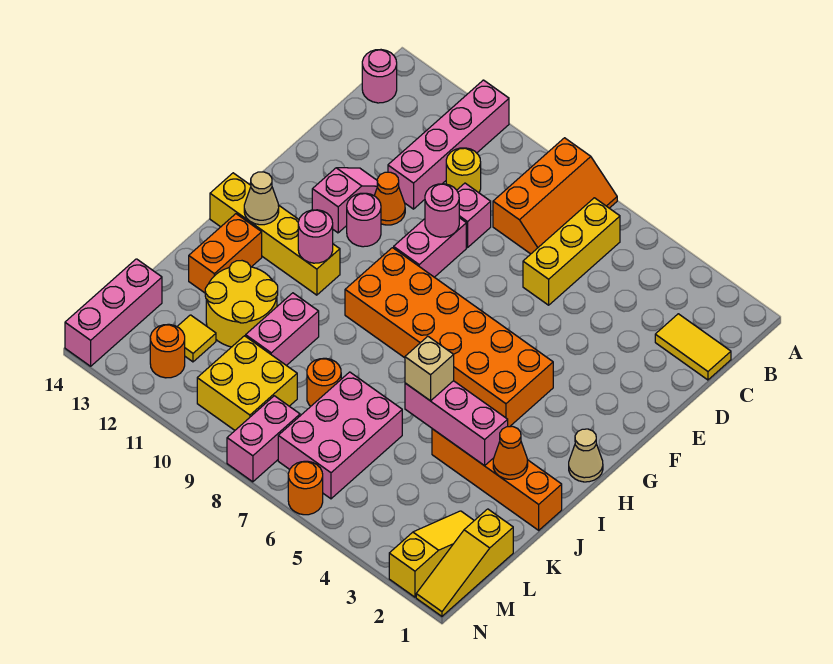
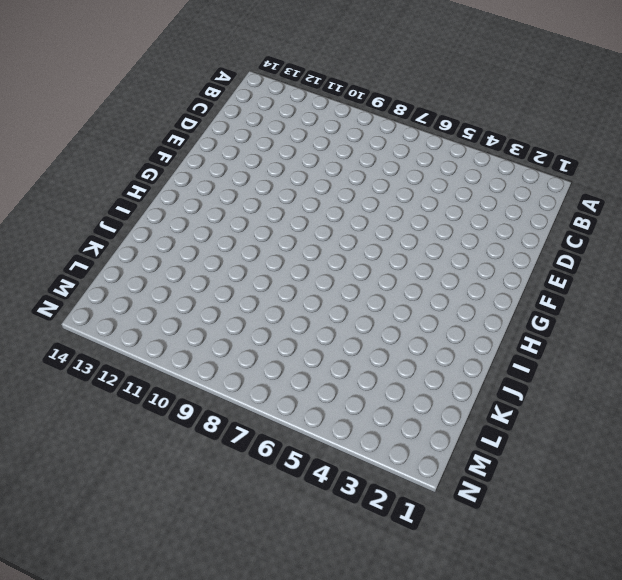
none -> orange 2x3 slope [493,138,617,254]
none -> pink 1x4 brick [388,80,509,209]
none -> yellow 1x3 brick [523,198,620,305]
none -> pink 1x1 round brick [362,50,397,103]

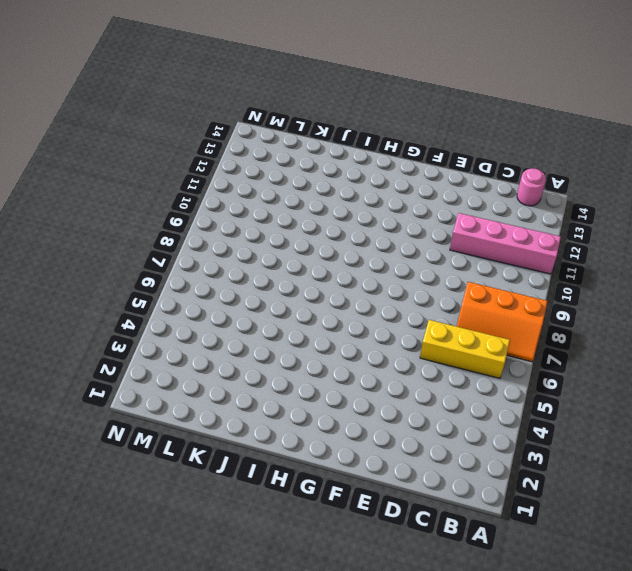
none -> yellow 1x2 tile [655,314,731,380]
none -> yellow 1x1 round brick [446,148,481,193]
none -> pink 1x1 brick [457,183,491,247]
none -> pink 1x2 brick [394,218,466,277]

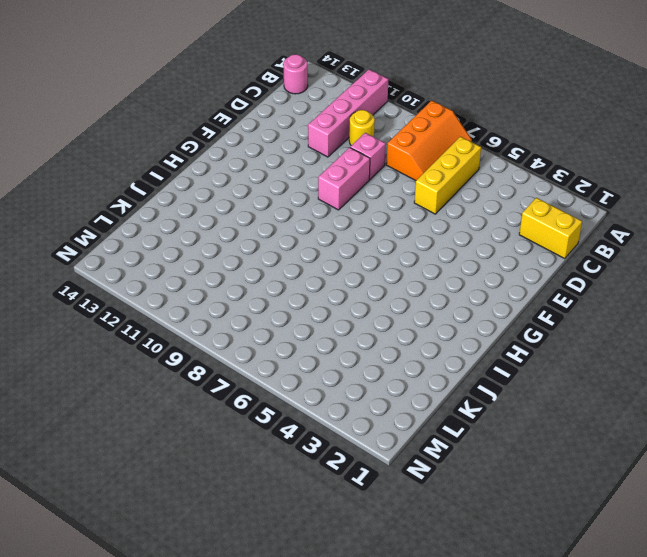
yellow 1x2 brick [519,198,582,259] -> yellow 1x2 tile [655,314,731,380]
none -> orange 1x1 cone [374,172,405,225]
none -> pink 1x2 slope [312,168,378,233]
none -> pink 1x1 round brick [347,193,381,247]
none -> orange 2x6 brick [345,248,553,427]

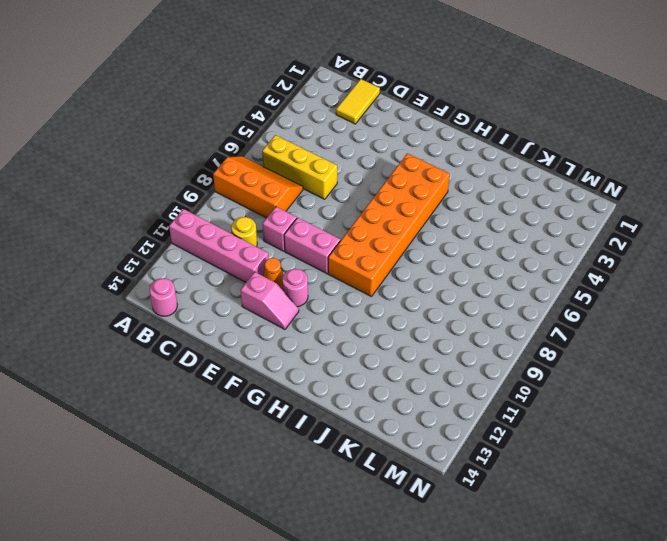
pink 1x2 slope [241,272,299,329] -> pink 1x2 slope turned to [312,168,378,233]
none -> tan 1x1 cone [569,429,603,482]
none -> yellow 1x4 brick [210,173,340,295]
none -> orange 1x2 brick [189,214,262,293]
none -> orange 1x4 brick [432,429,562,530]

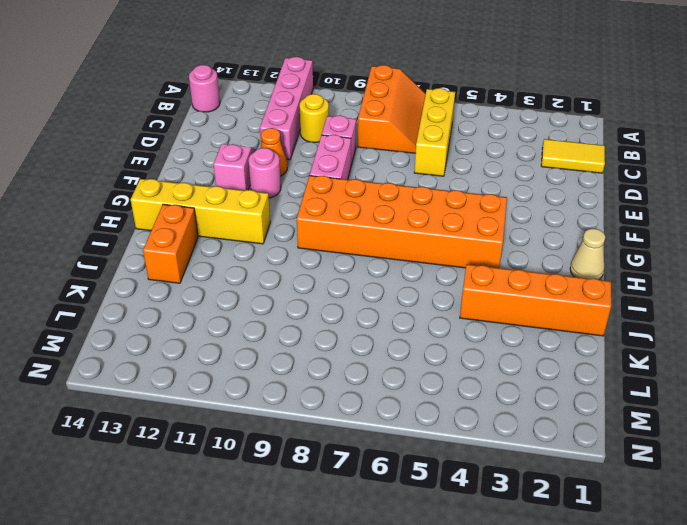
none -> pink 1x2 brick [246,293,319,366]
none -> yellow 2x2 round brick [205,261,278,347]
none -> pink 2x3 brick [278,372,402,499]
none -> orange 1x1 round brick [307,358,341,406]

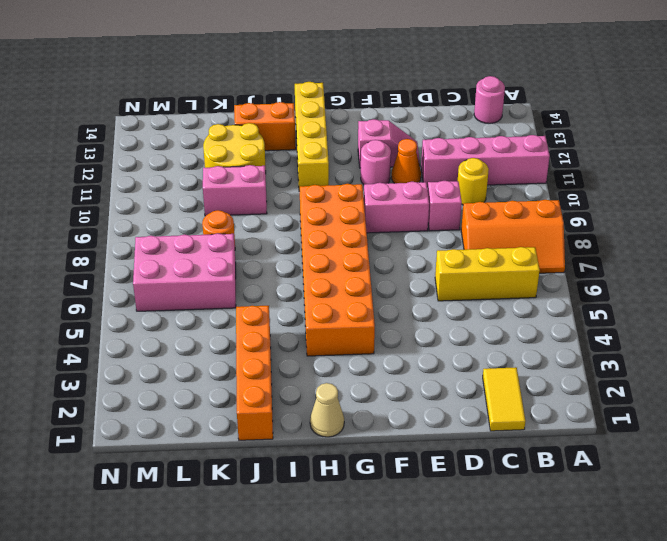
none -> yellow 1x3 slope [416,509,513,616]
none -> yellow 1x3 slope [389,511,474,597]
none -> yellow 2x2 brick [197,336,297,430]
none -> yellow 1x1 tile [177,315,216,362]

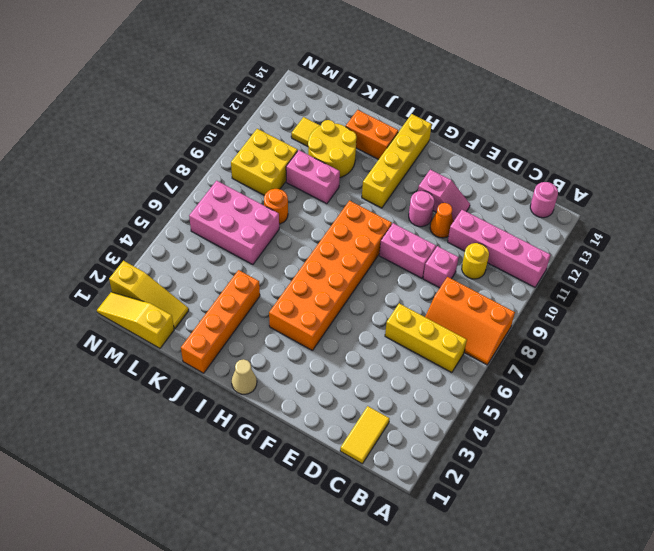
none -> pink 1x3 brick [65,259,162,366]
none -> pink 1x2 brick [227,396,300,482]
none -> orange 1x1 round brick [150,324,185,378]
none -> orange 1x1 round brick [288,461,323,515]

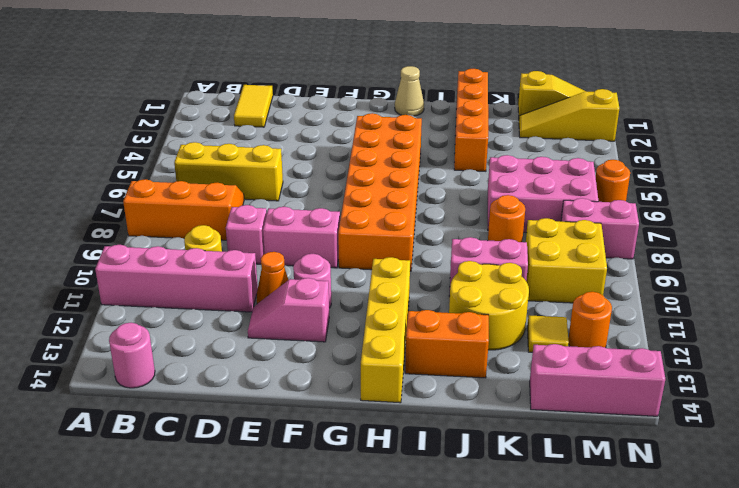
none -> pink 1x1 round brick [425,184,459,237]
none -> pink 1x1 round brick [298,210,333,263]
none -> tan 1x1 cone [244,172,279,225]
none -> orange 1x1 cone [493,426,528,479]

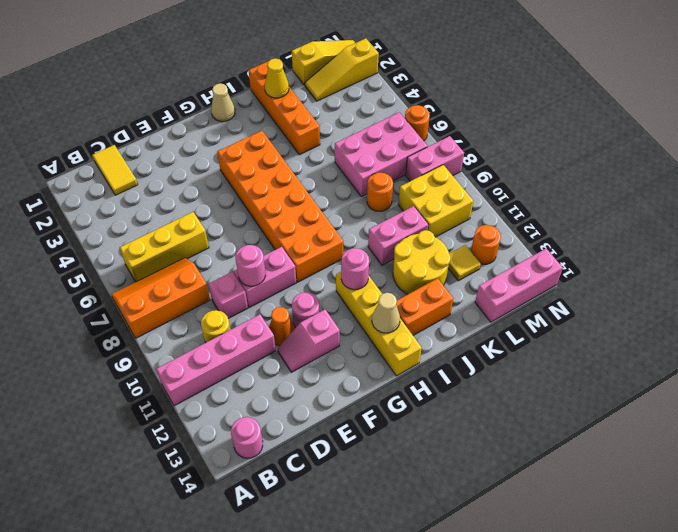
yellow 1x1 cone [265,58,289,98] -> orange 1x1 cone [493,426,528,479]
none -> pink 1x3 brick [405,381,508,466]
none -> tan 1x1 brick [405,336,454,401]

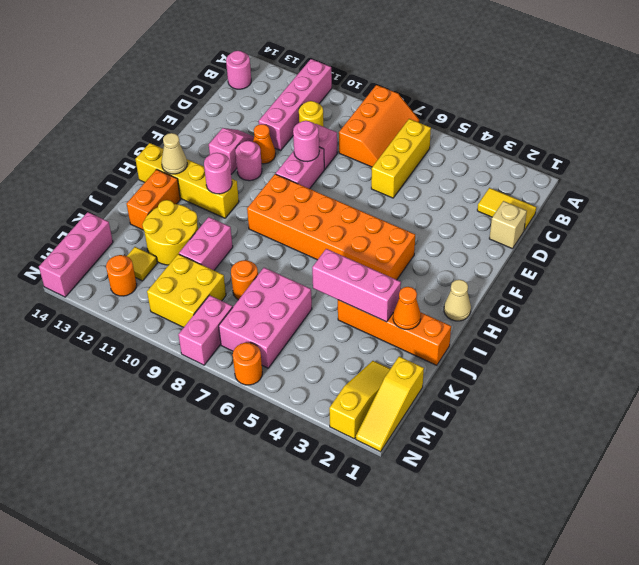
tan 1x1 brick [489,201,527,249] -> tan 1x1 brick moved to [405,336,454,401]

